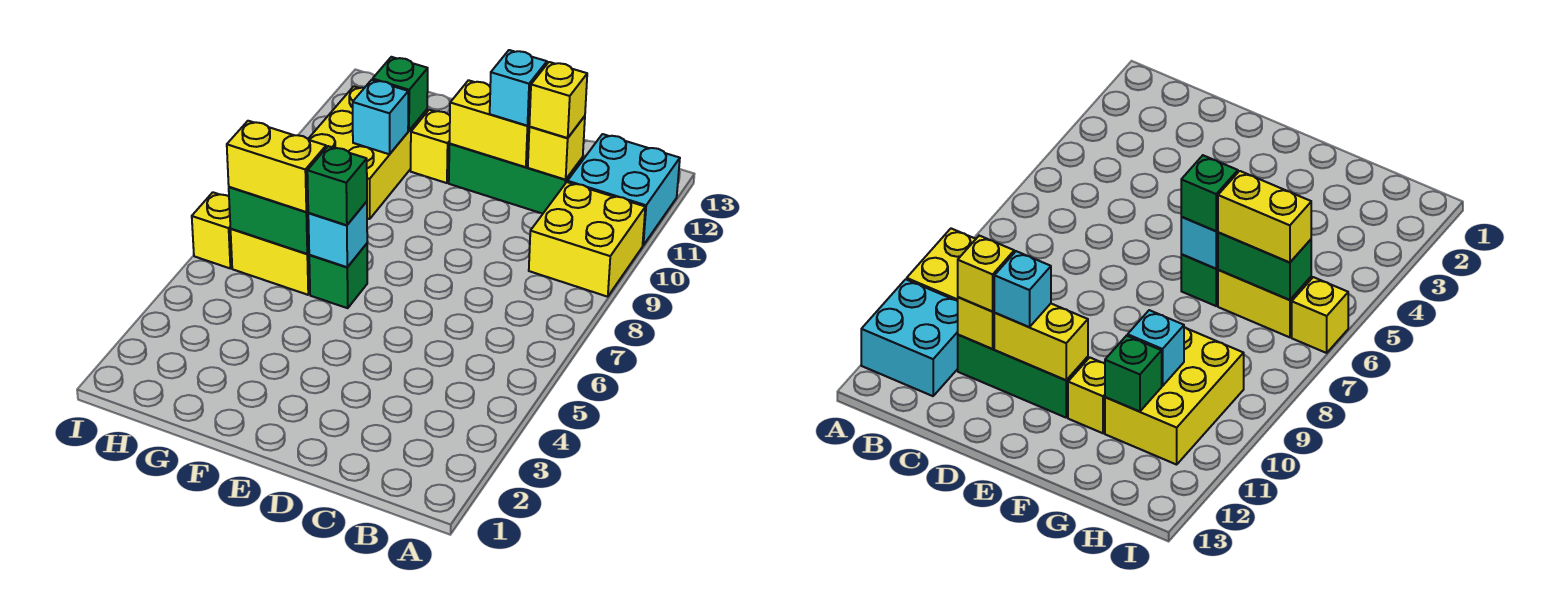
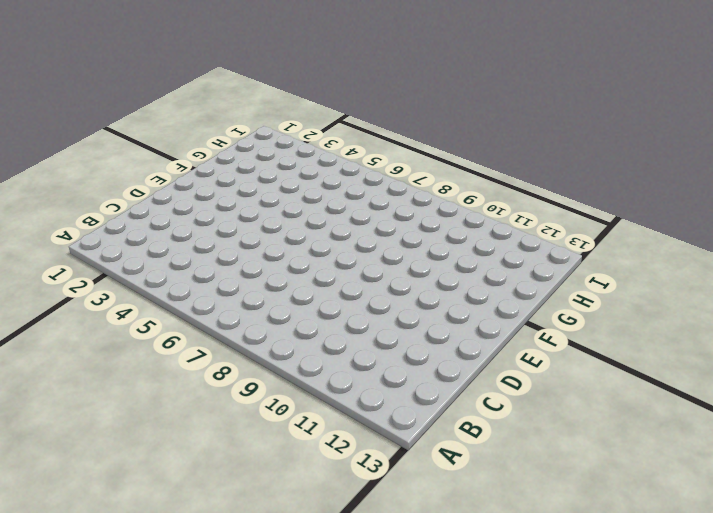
none -> yellow 2x2 brick [529,182,645,297]
none -> cyan 2x2 brick [567,134,680,245]
none -> green 1x3 brick [449,144,583,214]

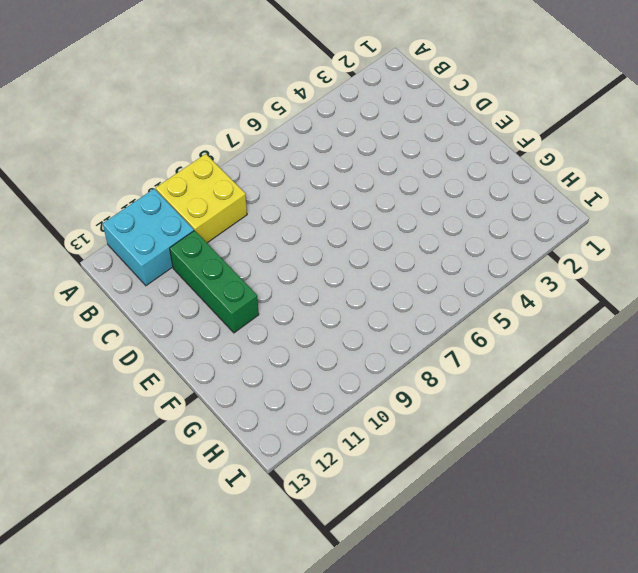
none -> green 1x1 brick [309,244,367,308]
none -> yellow 1x1 brick [411,110,450,183]
none -> yellow 1x2 brick [231,229,310,295]

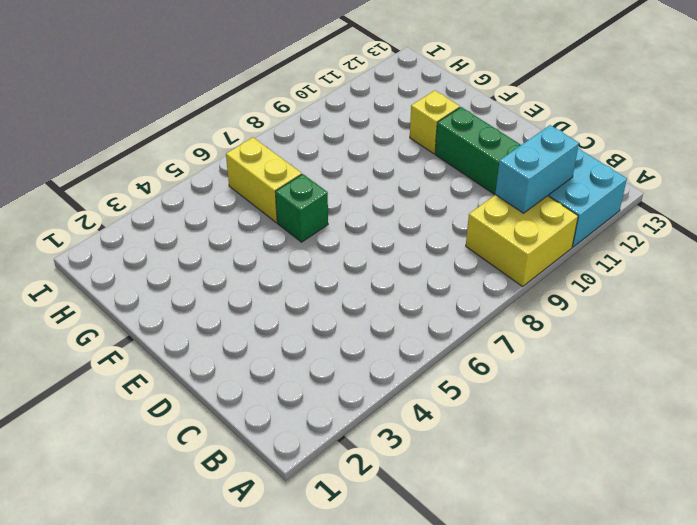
cyan 1x2 brick [495,125,579,213] -> none
none -> yellow 2x3 brick [308,86,427,219]
none -> yellow 1x1 brick [192,192,232,268]
none -> yellow 1x1 brick [528,116,585,180]

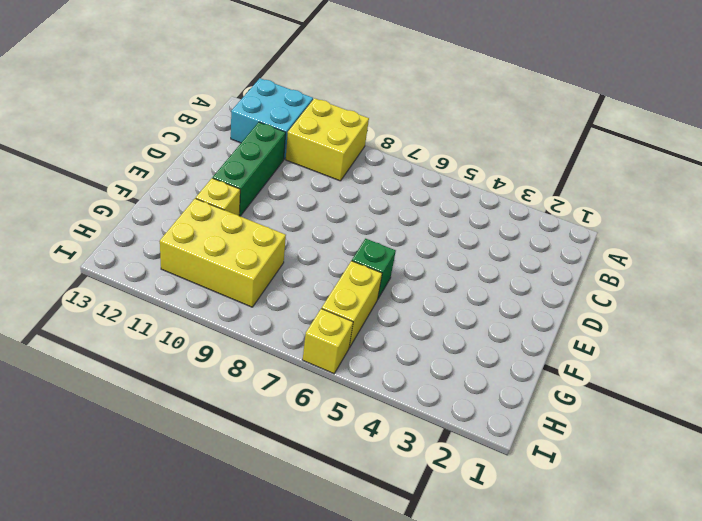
none -> yellow 1x1 brick [528,116,585,180]
none -> yellow 1x2 brick [449,80,530,167]
none -> cyan 1x1 brick [308,201,367,267]

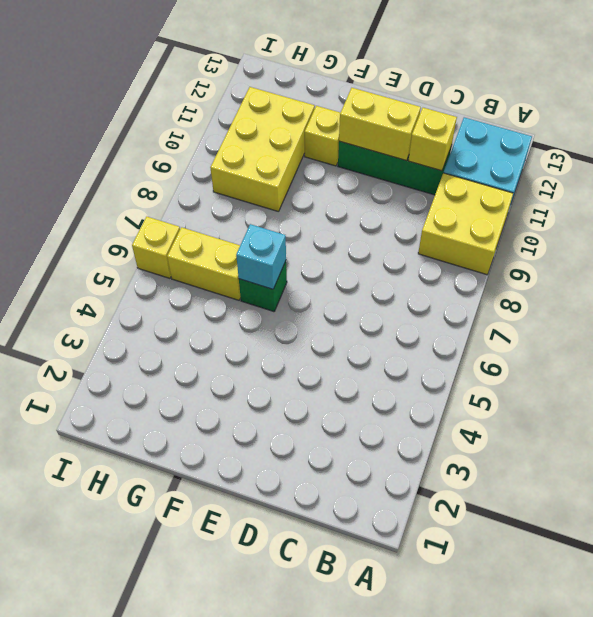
none -> green 1x2 brick [229,187,309,254]
none -> cyan 1x1 brick [353,80,408,154]
none -> green 1x1 brick [373,57,428,131]

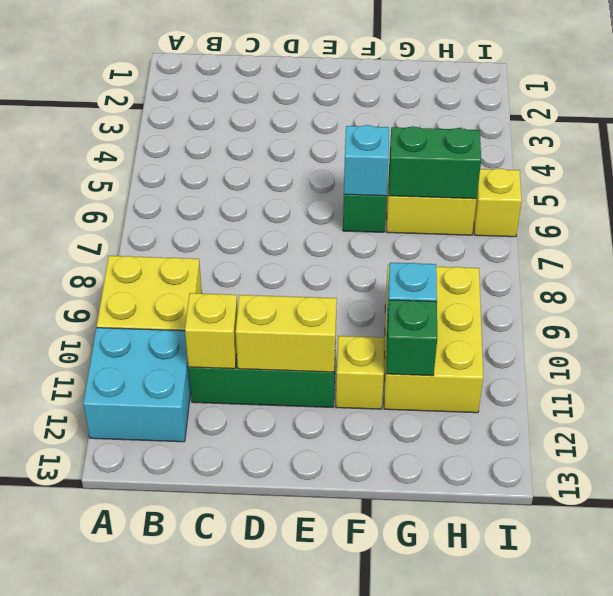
none -> yellow 1x1 brick [529,62,587,138]
none -> cyan 1x1 brick [490,50,547,126]
none -> green 1x1 brick [307,146,367,225]

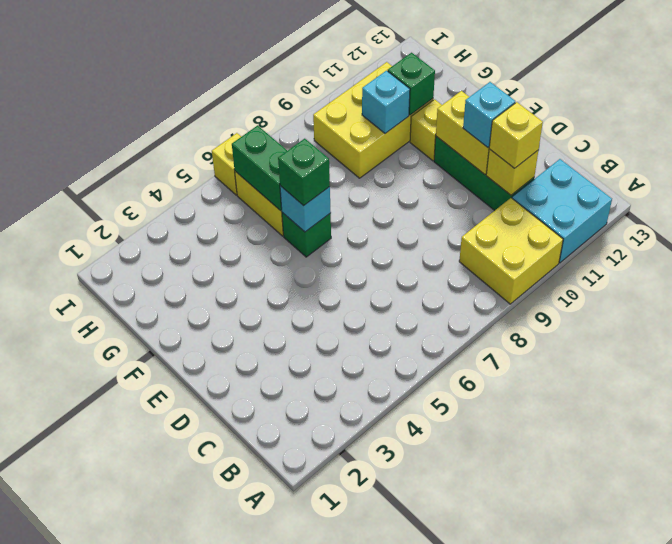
none -> yellow 1x2 brick [227,121,326,212]

